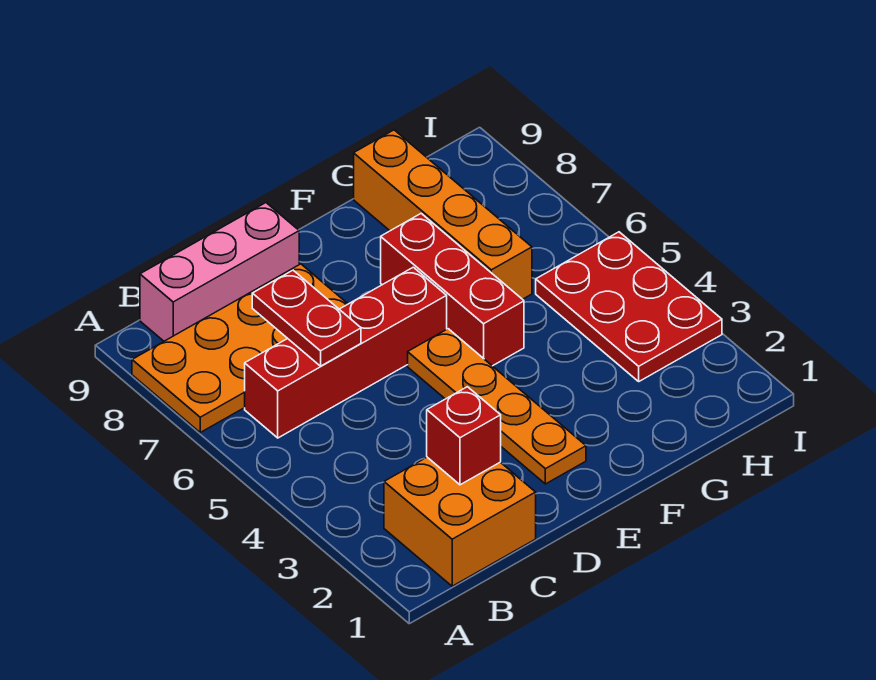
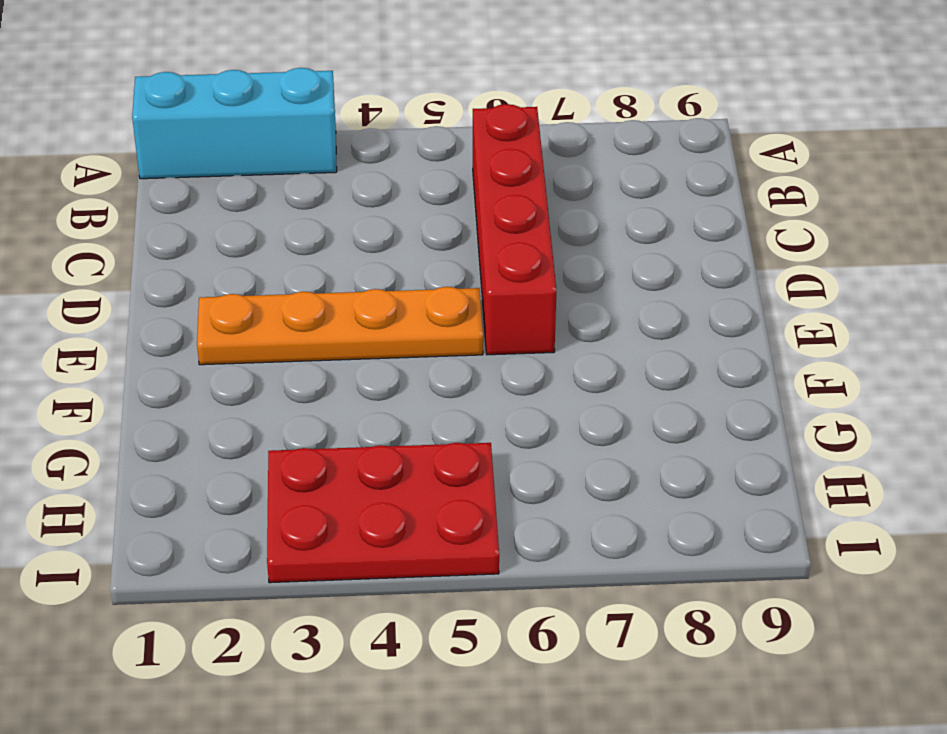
cyan 1x3 brick [132,68,337,179] -> none
none -> orange 2x4 plate [132,264,348,432]
none -> orange 2x2 brick [384,457,536,586]

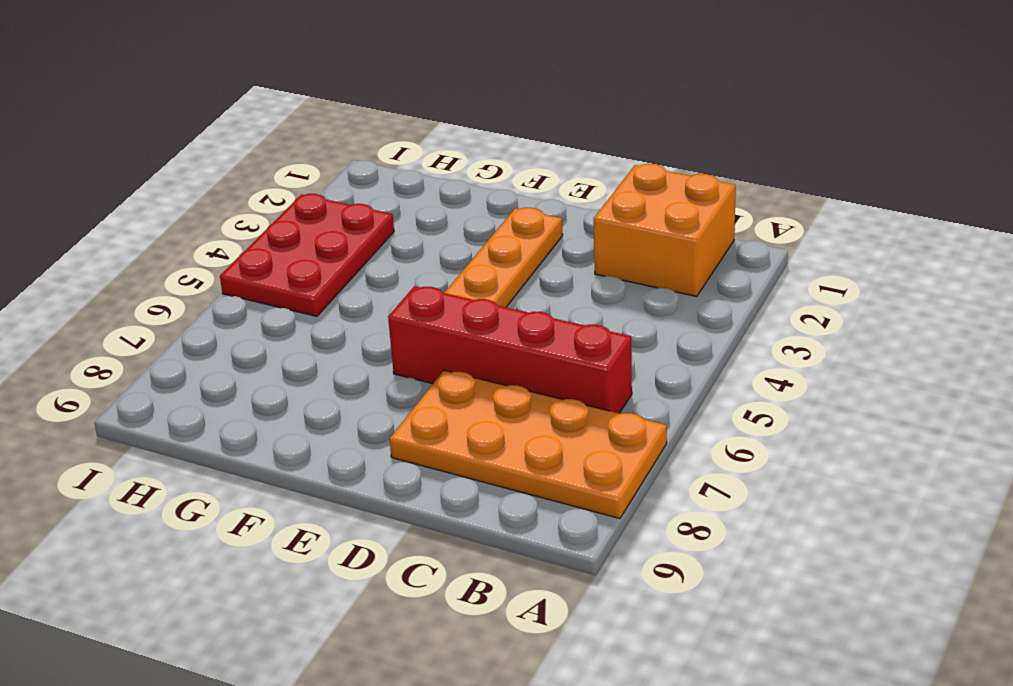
none -> pink 1x3 brick [140,203,299,341]
none -> red 1x3 brick [381,214,524,366]

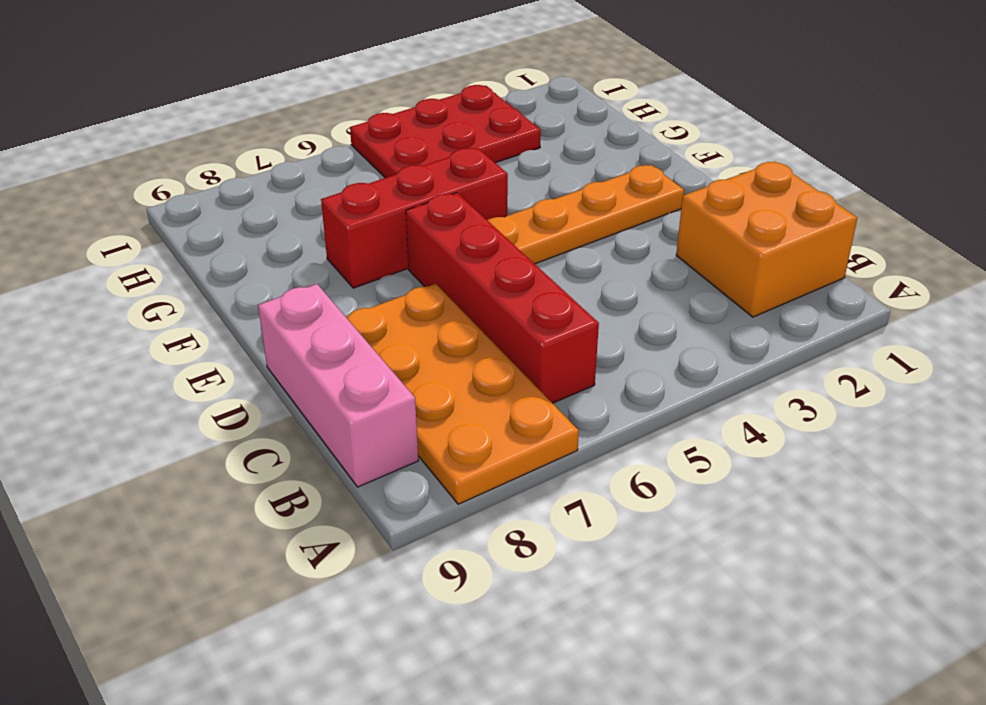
none -> orange 1x4 brick [354,130,532,299]
none -> red 1x1 brick [427,387,501,485]

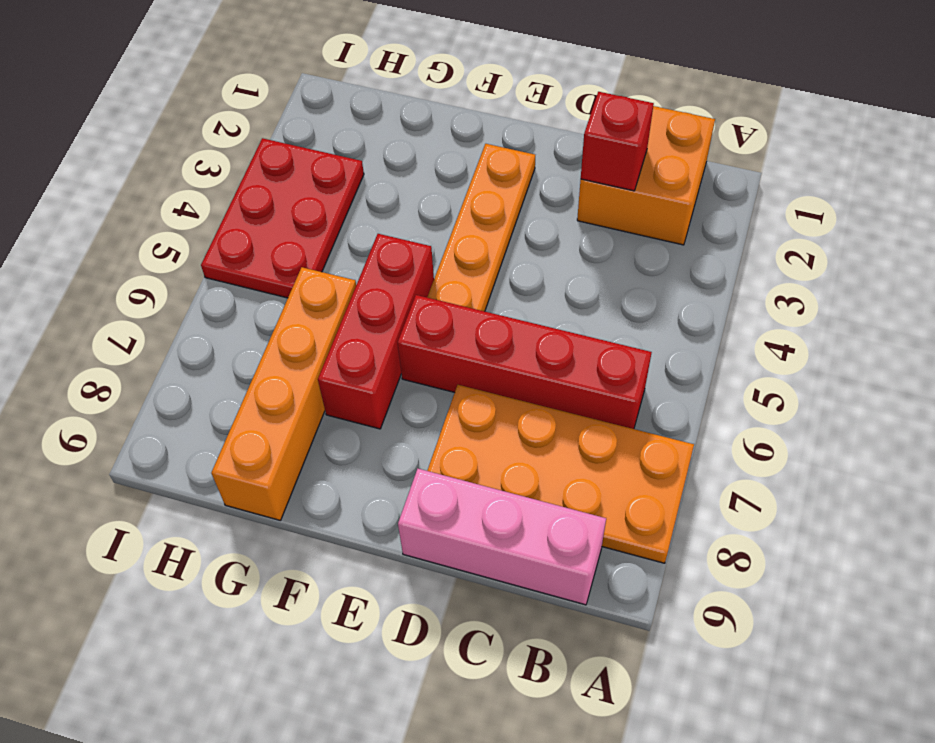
none -> red 1x2 plate [252,270,361,366]

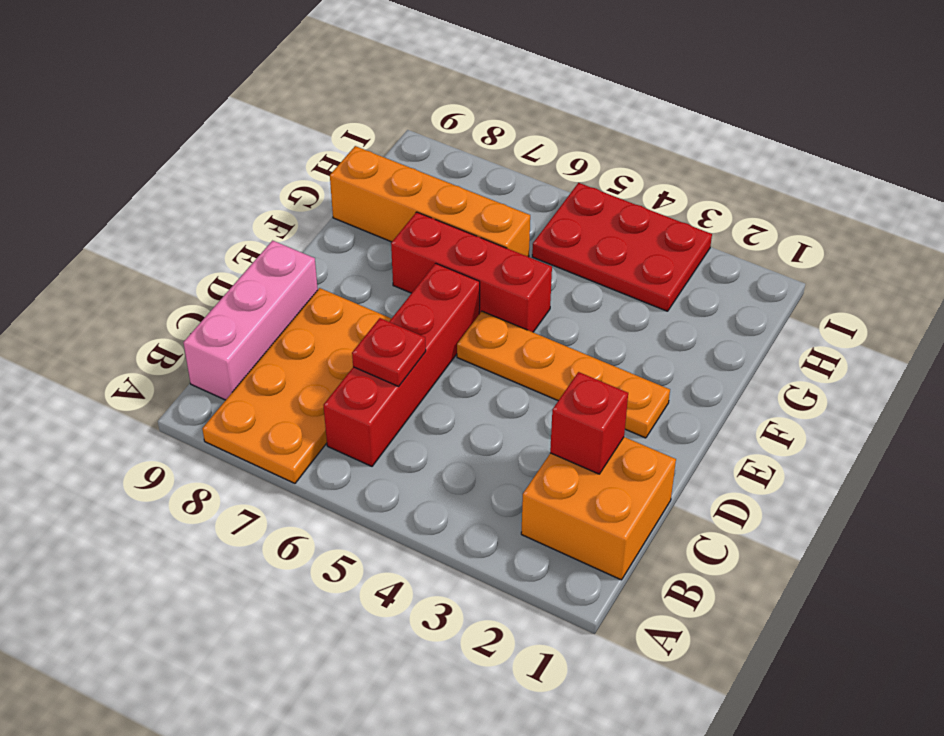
red 1x1 plate [352,318,426,386] -> red 1x2 plate [252,270,361,366]

